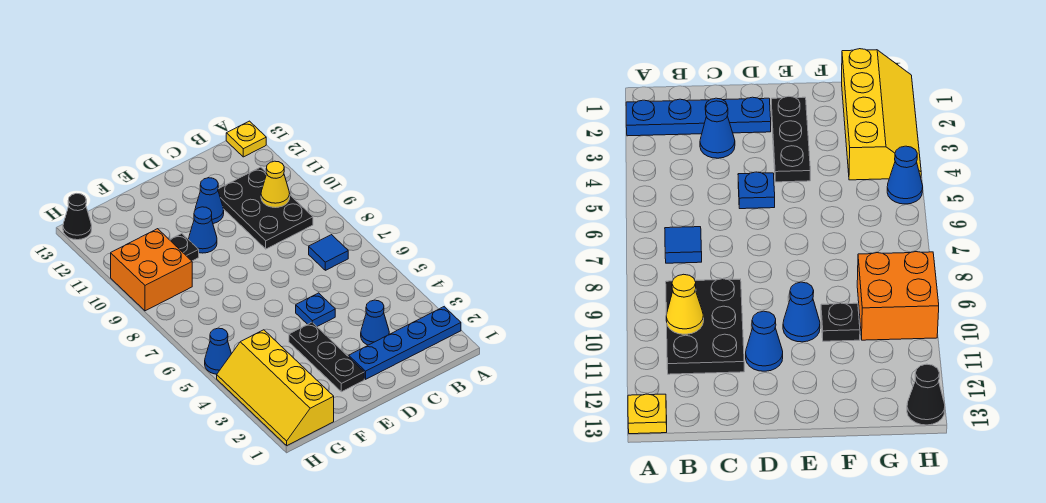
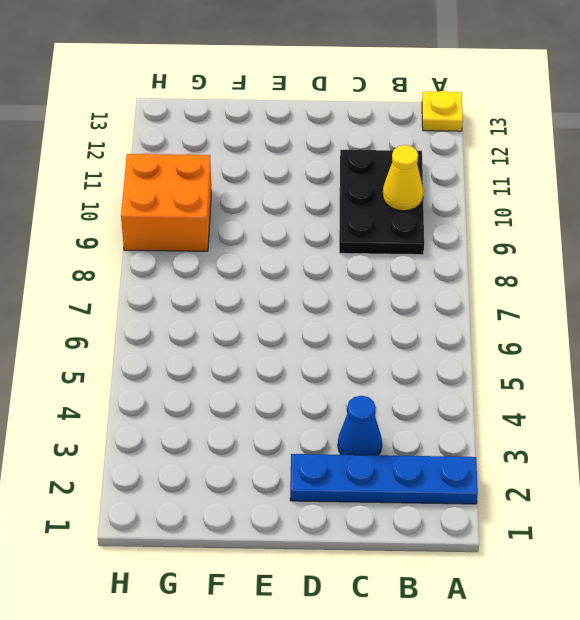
none -> blue 1x1 tile [309,235,348,270]
none -> blue 1x1 plate [296,293,335,326]
none -> blue 1x1 cone [195,178,224,224]

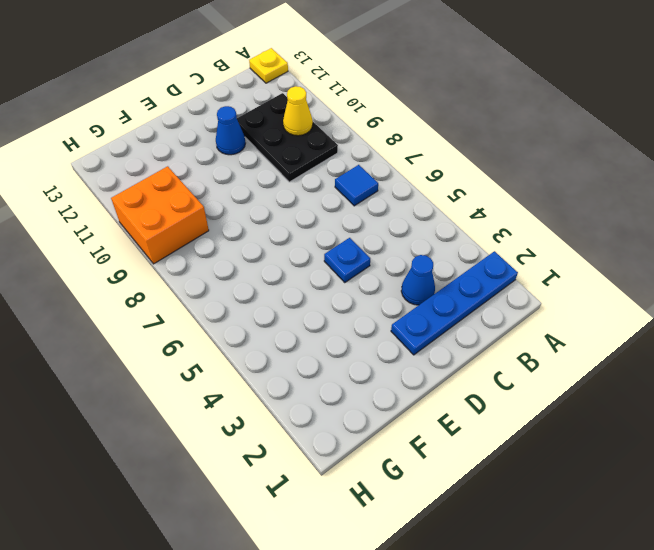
none -> black 1x3 plate [289,322,364,392]
none -> blue 1x1 cone [189,207,217,253]
none -> black 1x1 plate [170,234,199,261]

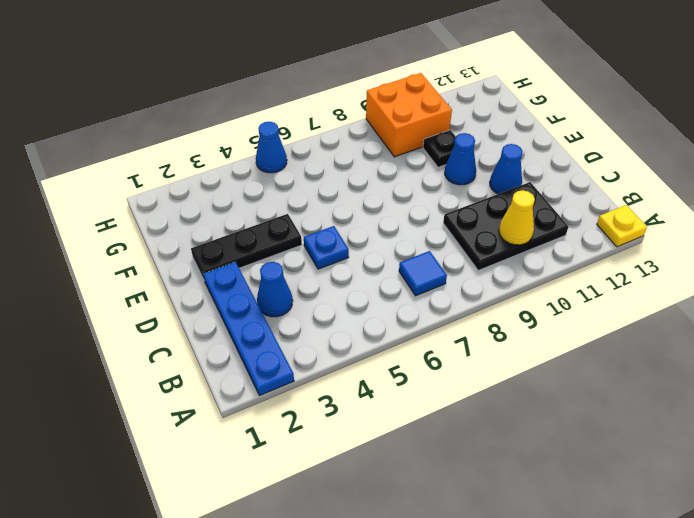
none -> yellow 2x4 slope [217,330,334,445]
none -> black 1x1 cone [63,194,92,240]

